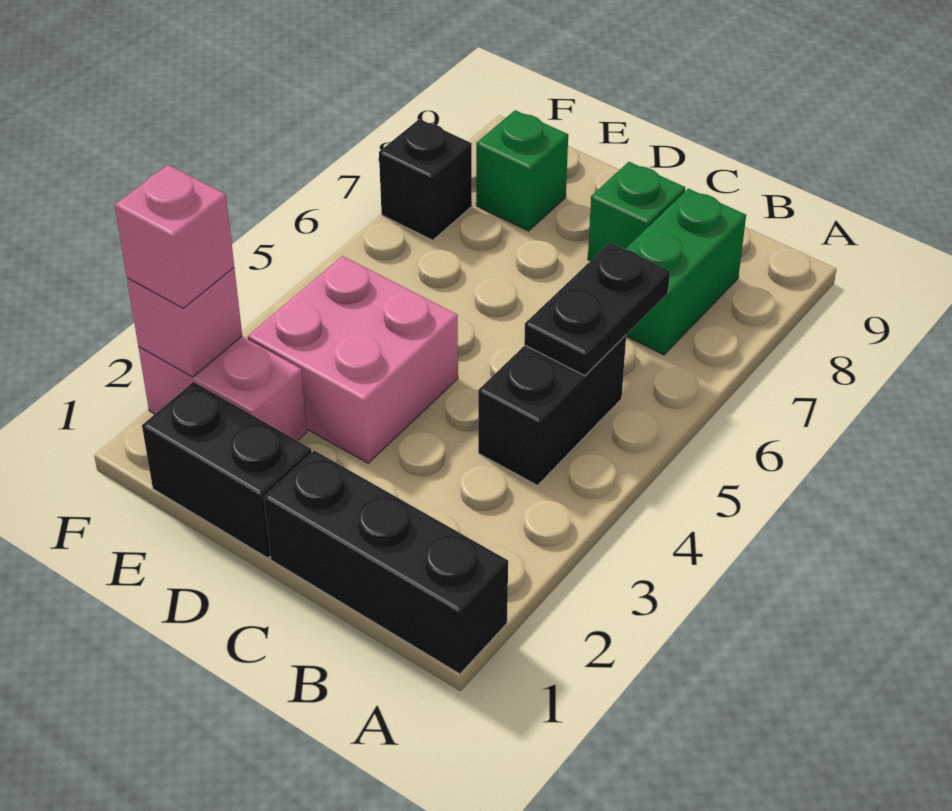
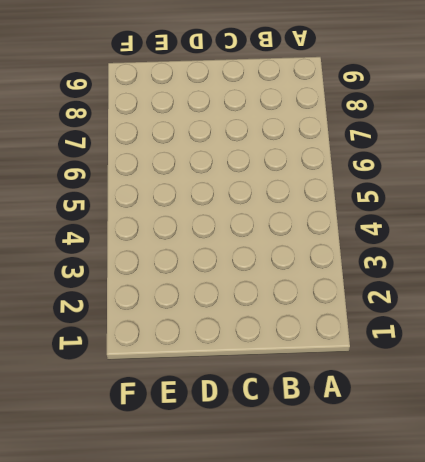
none -> black 1x3 brick [264,451,508,674]
none -> black 1x2 brick [478,335,626,485]
none -> green 1x2 brick [626,189,746,355]

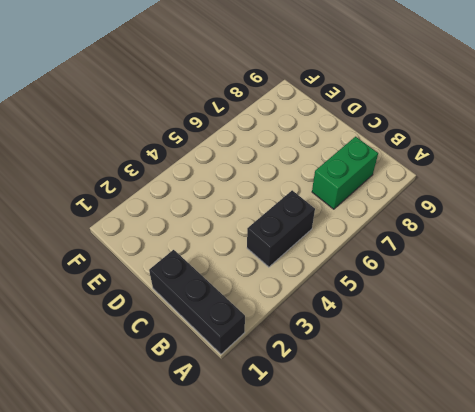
none -> green 1x1 brick [588,162,685,261]
none -> black 1x2 brick [142,382,312,558]
none -> pink 2x2 brick [248,256,458,463]

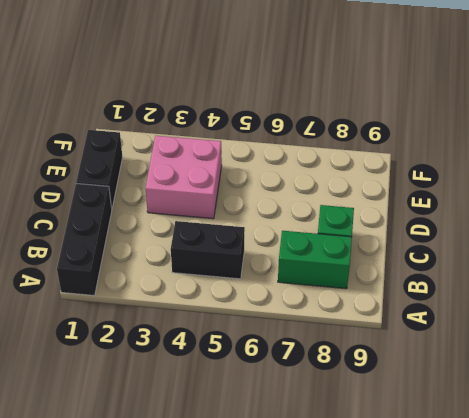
none -> pink 1x2 brick [138,337,307,441]
none -> green 1x1 brick [476,110,568,231]
none -> black 1x1 brick [379,119,472,240]

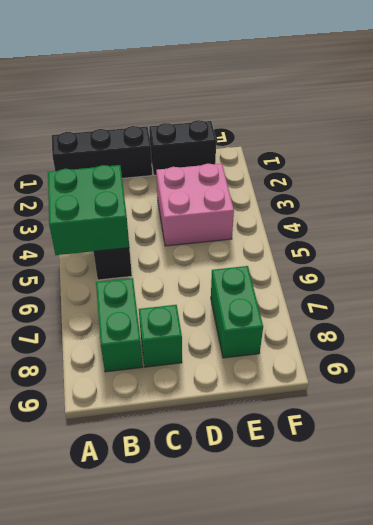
green 2x2 brick [48,165,129,255] -> black 1x2 plate [524,243,670,376]
green 1x2 brick [211,266,263,358] -> green 1x1 brick [476,110,568,231]
none -> pink 1x2 brick [138,337,307,441]
none -> black 1x1 brick [379,119,472,240]
none -> pink 1x1 brick [127,268,242,377]

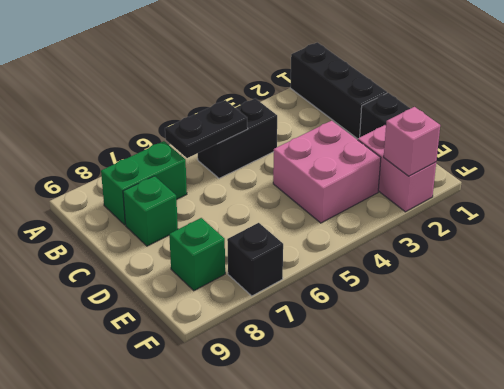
none -> pink 1x1 brick [115,165,234,308]

